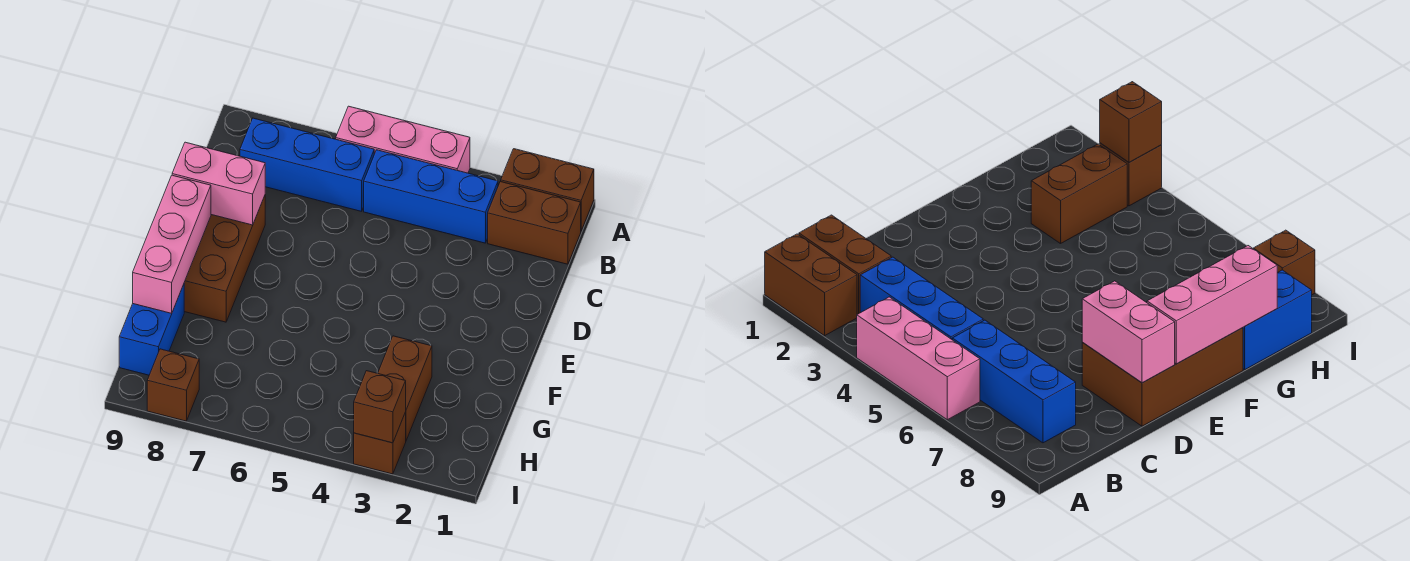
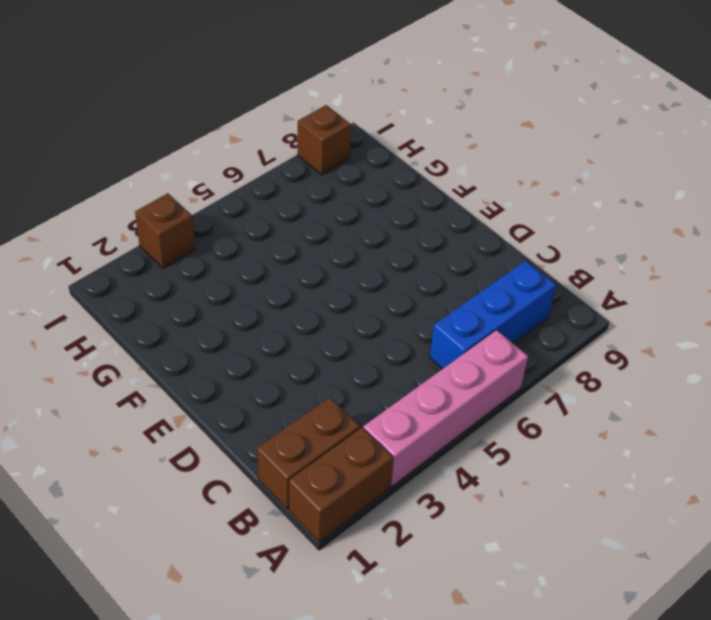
pink 1x4 brick [363,330,528,487] -> pink 1x3 brick [336,106,470,173]
none -> blue 1x3 brick [364,150,498,243]
none -> brown 2x3 brick [184,196,265,322]
none -> brown 1x2 brick [378,336,432,440]

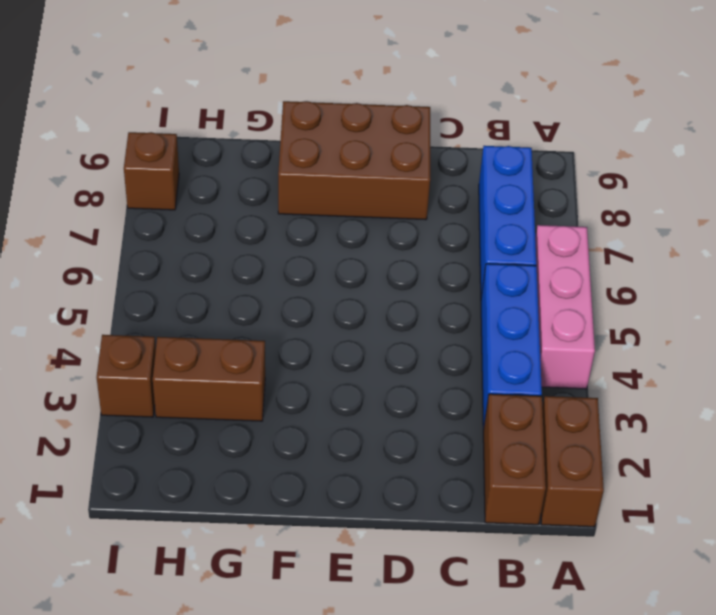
none -> blue 1x2 brick [119,284,184,375]
none -> pink 1x2 brick [172,142,265,225]
none -> pink 1x3 brick [133,175,211,313]

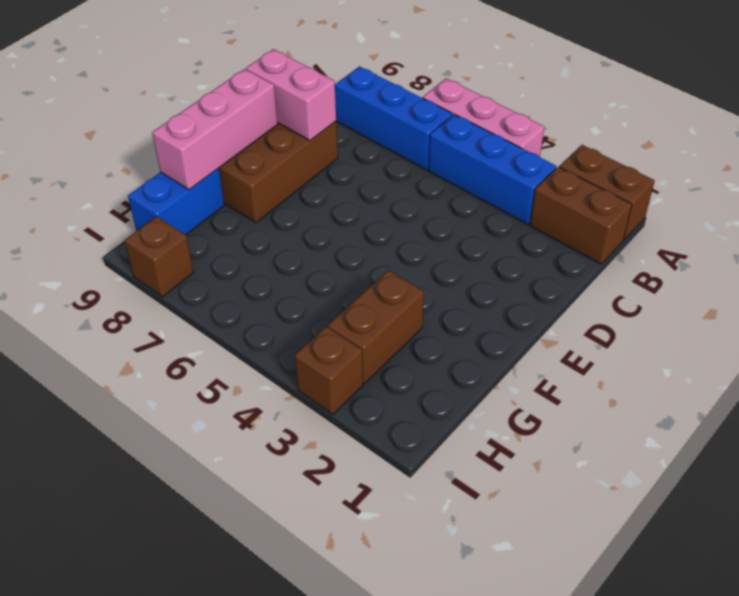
none -> brown 1x1 brick [354,371,406,443]

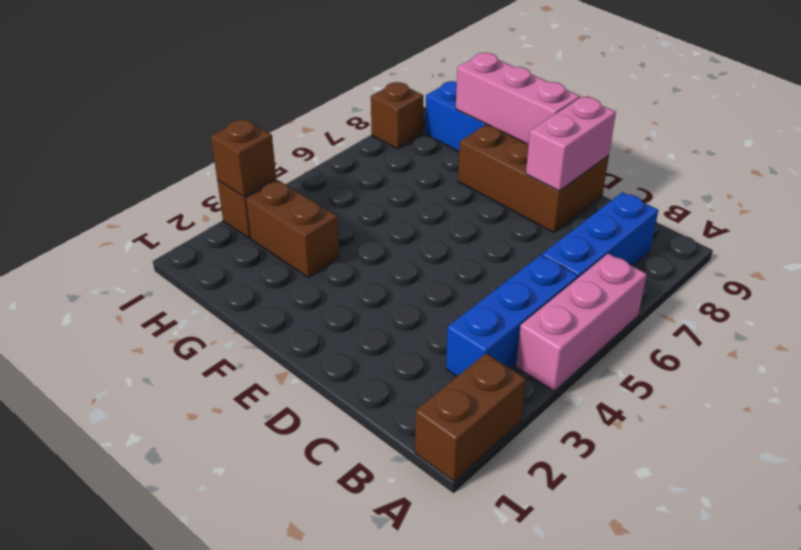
none -> brown 1x2 brick [488,181,581,264]

